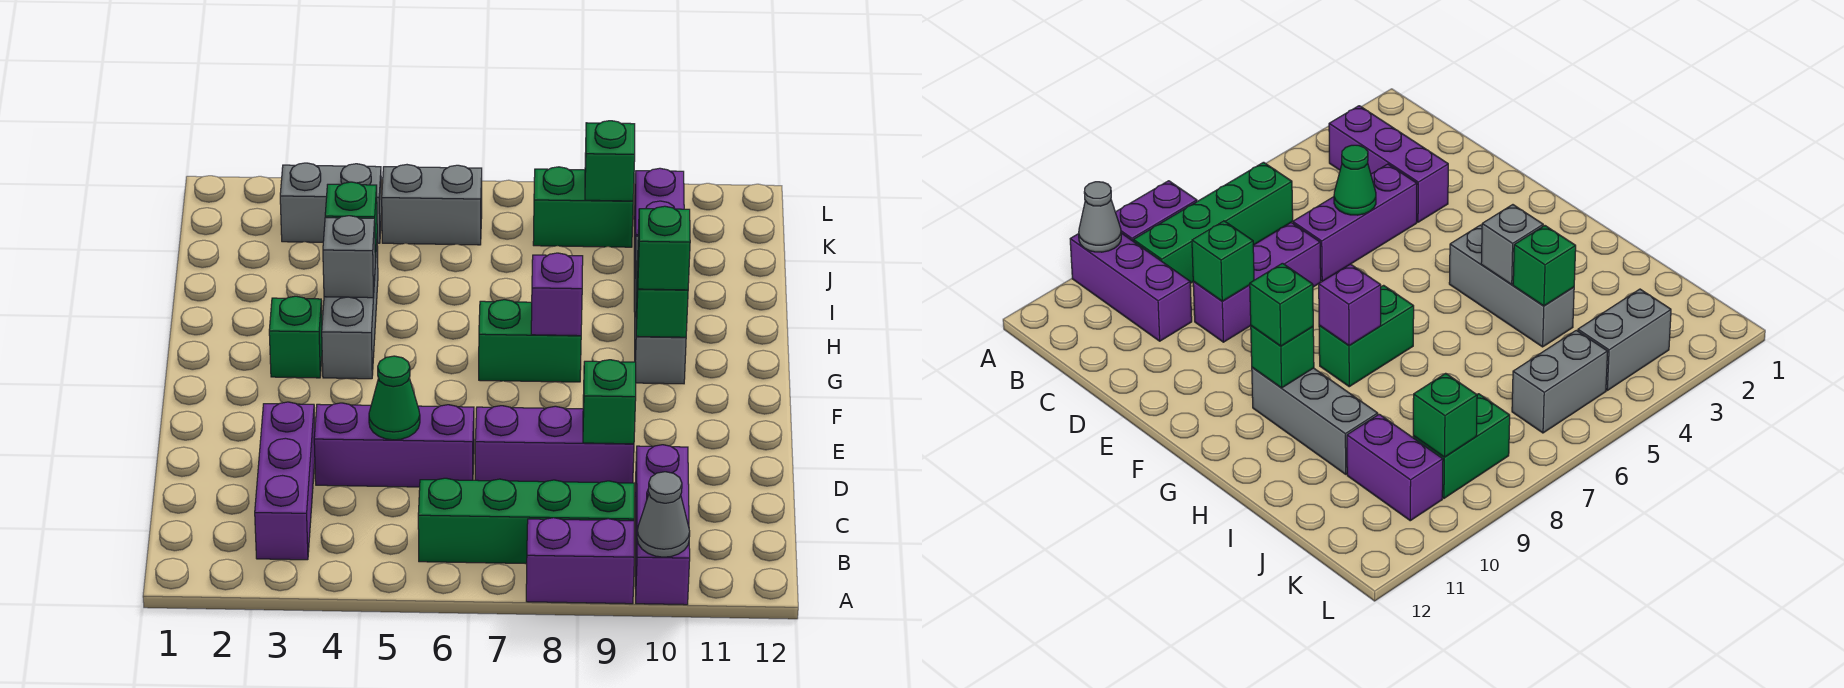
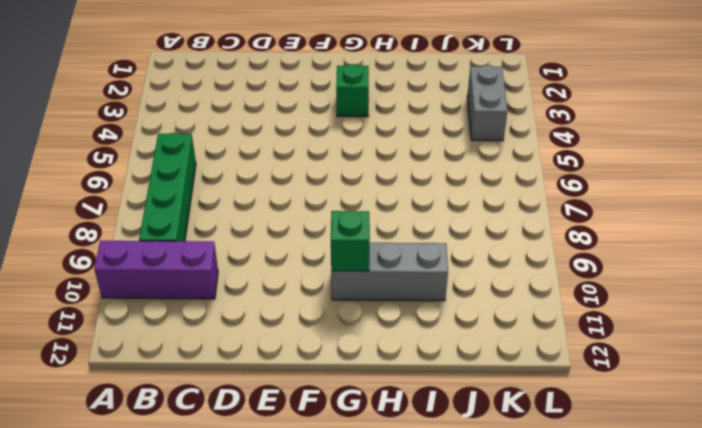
none -> purple 1x2 brick [526,518,634,604]
none -> purple 1x3 brick [255,402,315,560]
none -> purple 1x3 brick [314,403,474,487]

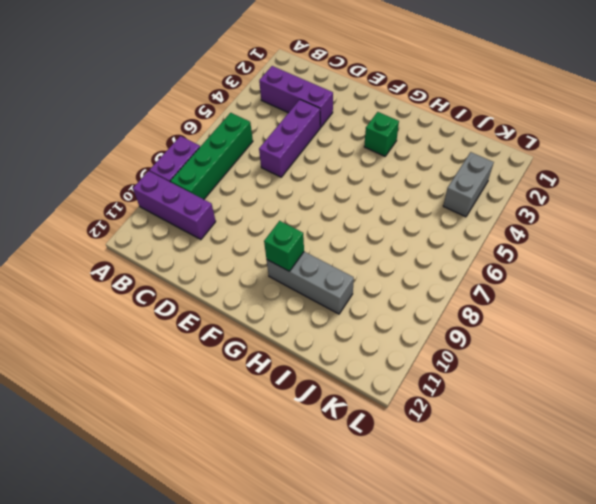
none -> purple 1x3 brick [475,406,634,483]
none -> grey 1x3 brick [322,246,378,379]
none -> green 1x2 brick [479,300,581,382]

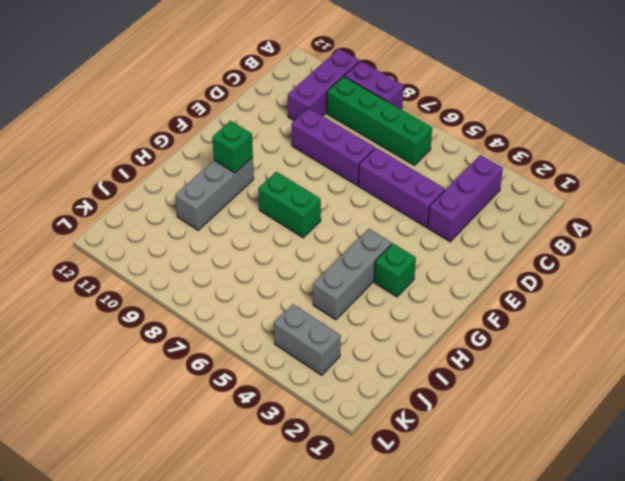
none -> purple 1x2 brick [634,168,684,278]
none -> grey 1x2 brick [382,165,482,245]
none -> green 1x2 brick [533,167,633,247]

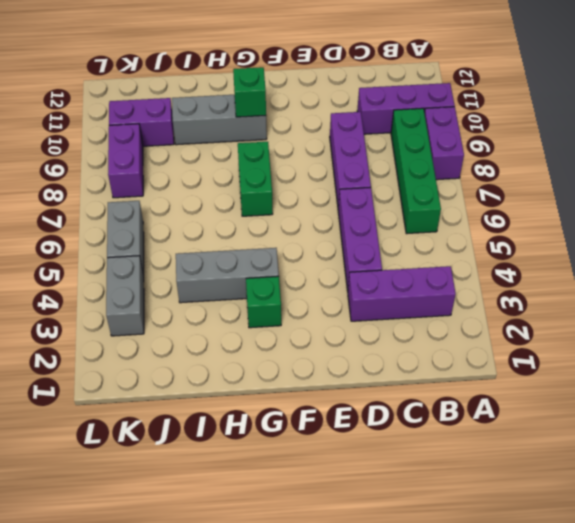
purple 1x2 brick [108,124,143,198] -> green 1x2 brick [533,167,633,247]
none -> grey 1x1 cone [637,472,690,557]
none -> green 1x1 cone [369,356,420,440]
none -> green 1x1 brick [583,360,636,444]

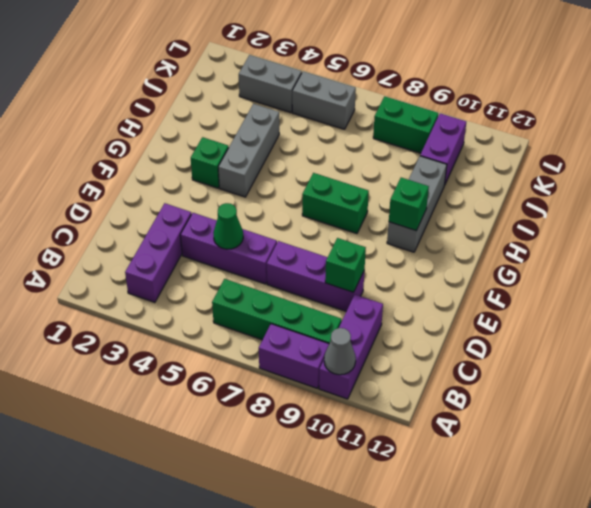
none -> purple 1x1 brick [531,253,583,336]
none -> grey 1x1 brick [323,216,375,298]
none -> green 1x1 brick [325,182,377,262]

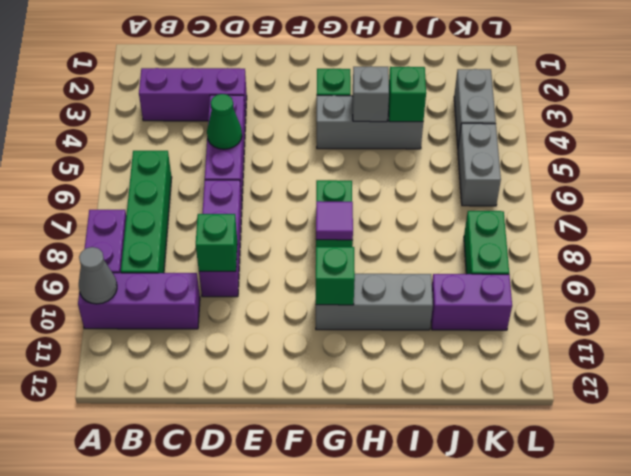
purple 1x1 tile [316,201,353,240] -> purple 1x1 brick [531,253,583,336]
none -> green 1x1 brick [585,121,635,201]
none -> green 1x1 brick [638,206,690,290]

